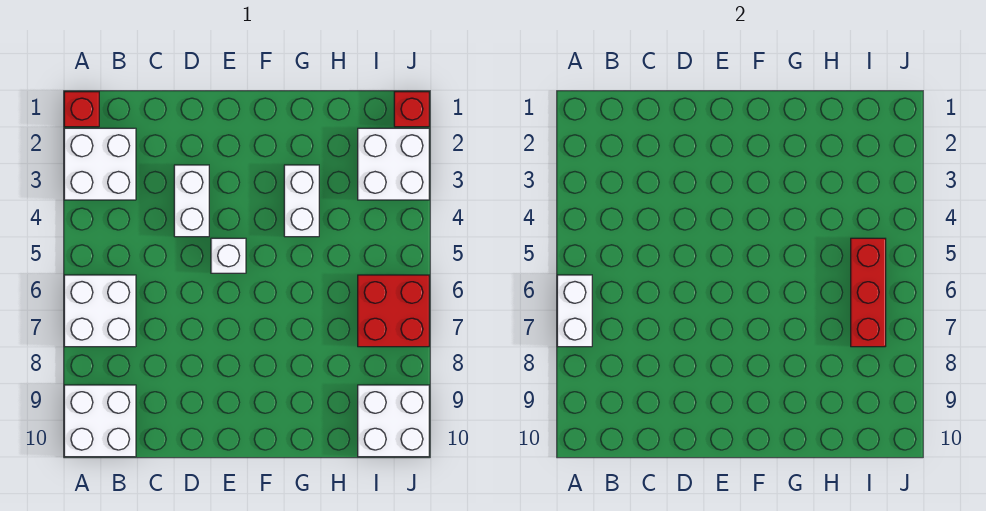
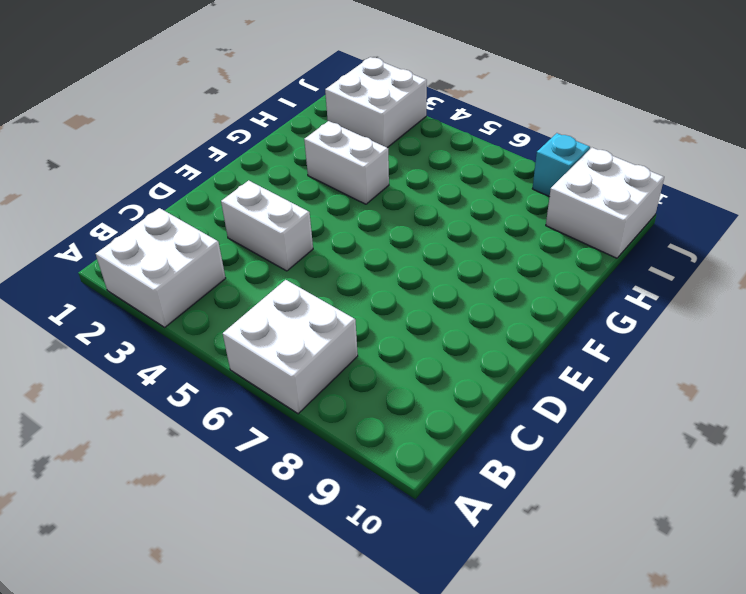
cyan 1x1 brick [532,133,590,197] -> none
none -> red 1x1 brick [64,92,99,127]
none -> white 2x2 brick [64,385,136,457]
none -> white 1x1 brick [211,238,246,273]

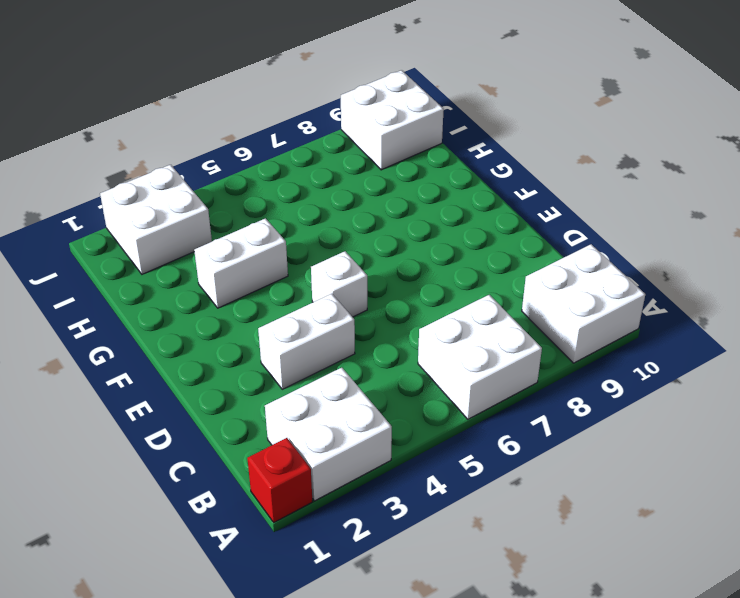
none -> red 2x2 brick [358,275,429,347]
none -> red 1x1 brick [394,92,429,127]
none -> white 1x2 brick [557,275,592,347]

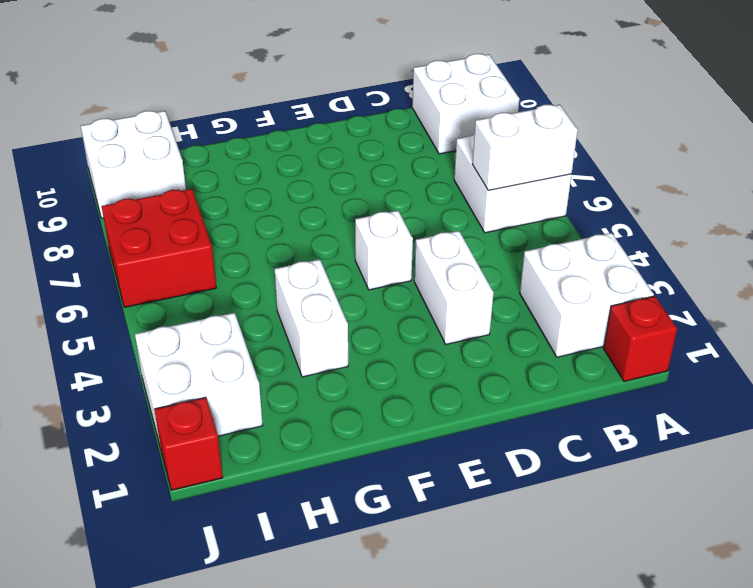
white 1x2 brick [472,105,578,190] -> white 1x2 brick turned to [557,275,592,347]
none -> red 1x3 brick [851,238,886,347]

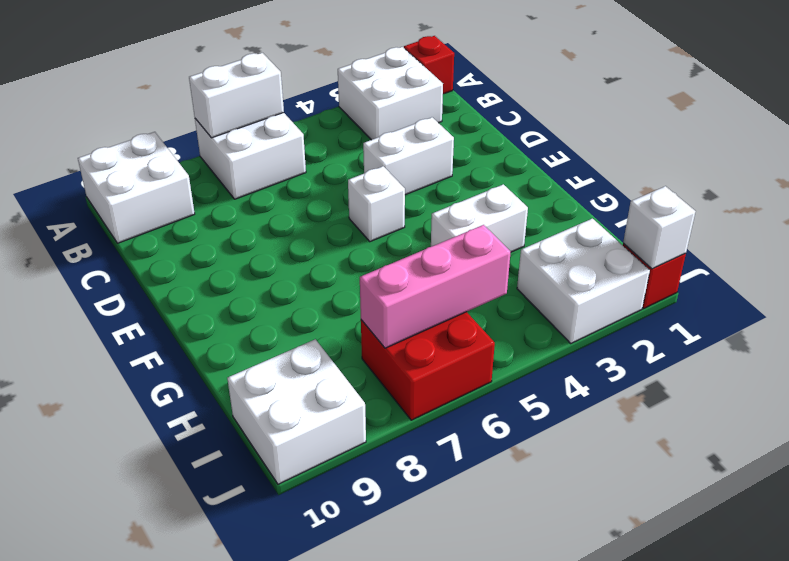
pink 1x3 brick [360,225,511,348] -> red 1x3 brick [851,238,886,347]
white 1x1 brick [623,186,696,269] -> none

